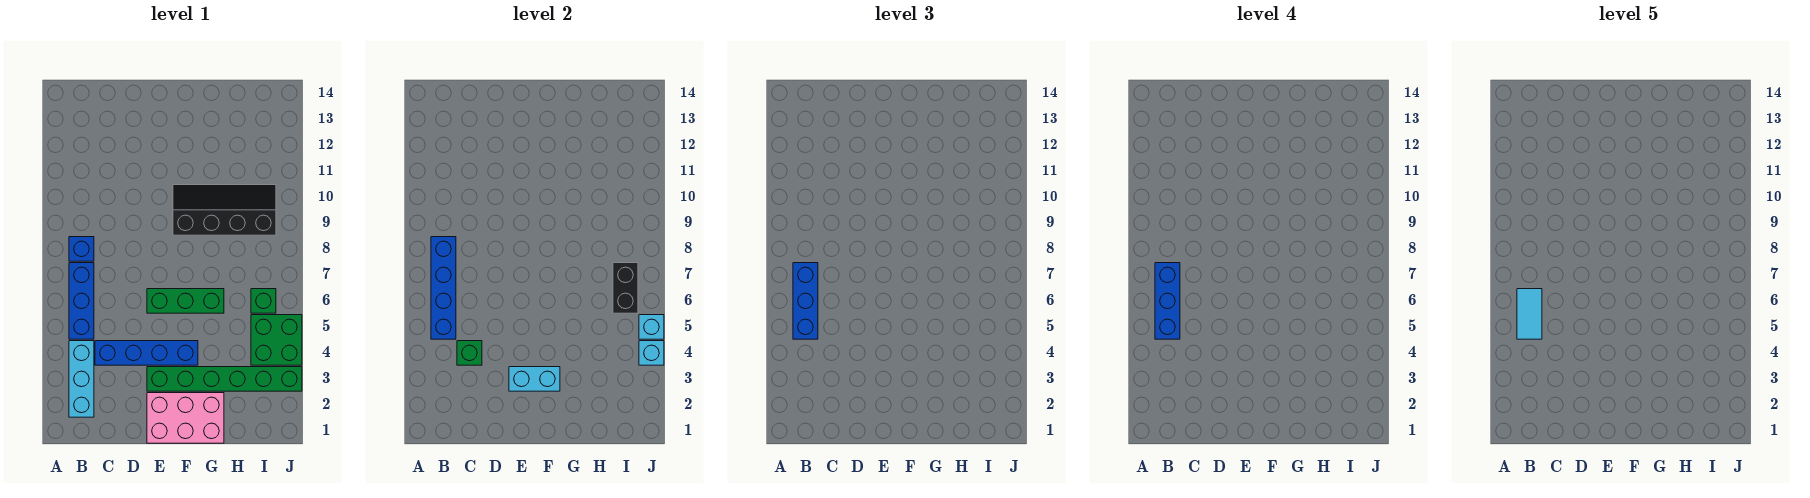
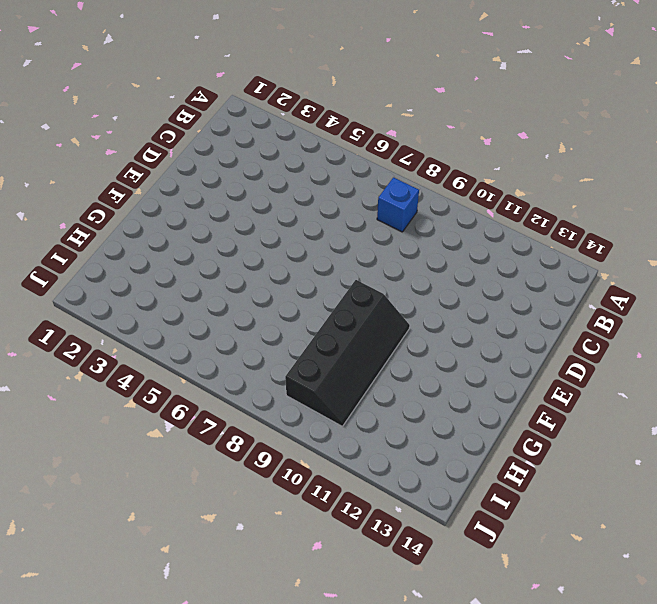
none -> cyan 1x3 brick [69,341,94,417]
none -> blue 1x3 brick [69,263,94,339]
none -> blue 1x4 brick [95,341,198,365]

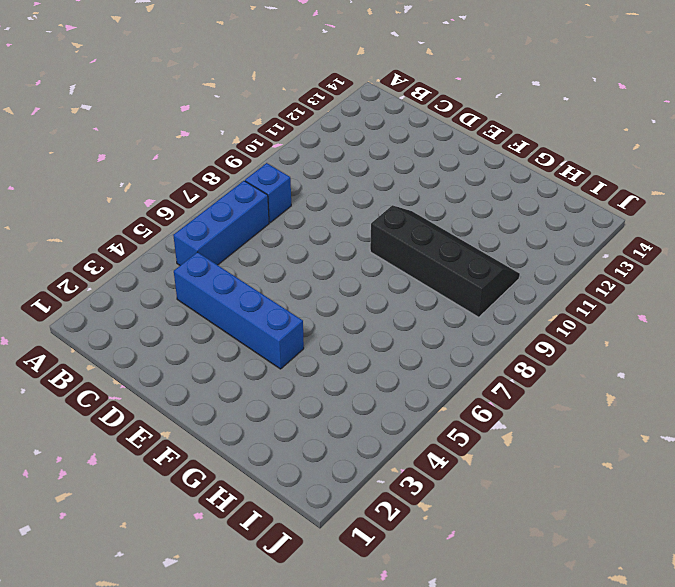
none -> cyan 1x3 brick [69,341,94,417]
none -> pink 2x3 brick [147,393,224,443]
none -> green 1x6 brick [147,367,302,391]

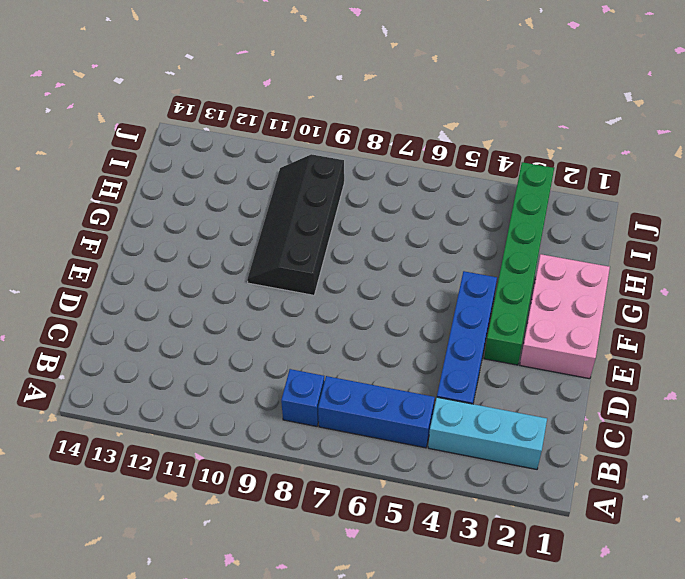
none -> green 1x3 brick [147,289,224,313]
none -> green 2x2 brick [251,315,302,365]
none -> green 1x1 brick [251,289,276,313]

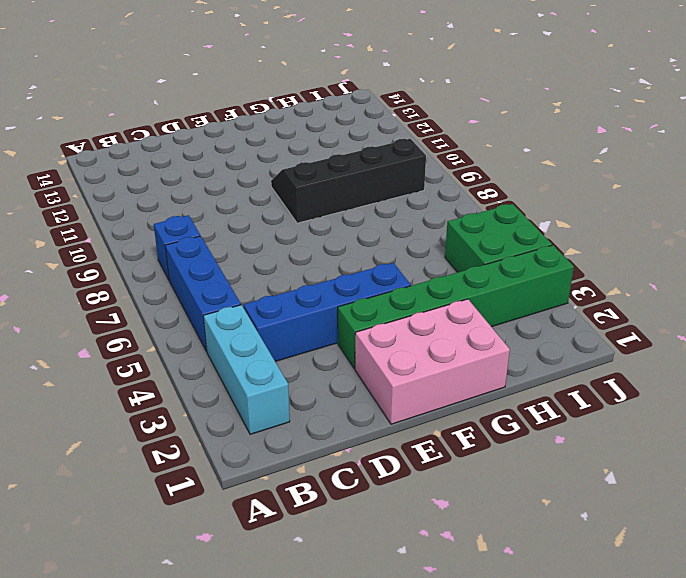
none -> green 1x3 brick [147,289,224,313]
none -> green 1x1 brick [251,289,276,313]
none -> blue 1x4 brick [431,237,456,339]

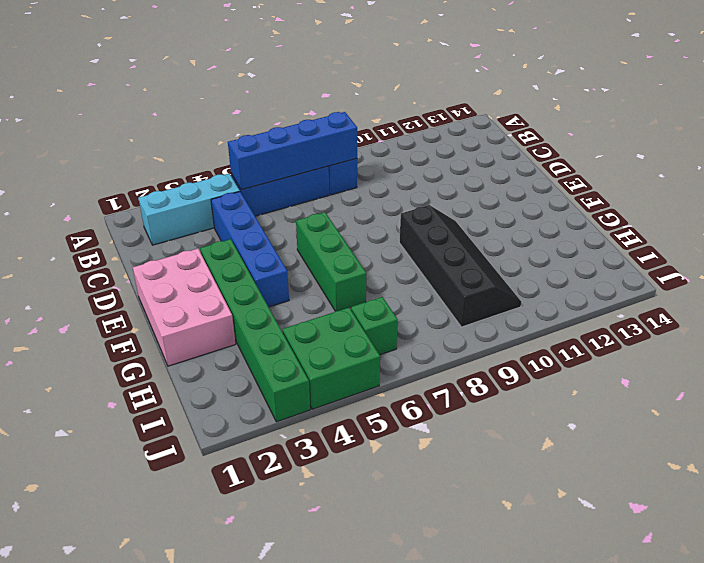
none -> green 1x1 brick [457,341,482,365]
none -> cyan 1x2 brick [509,367,560,391]
none -> black 1x2 brick [613,263,638,313]

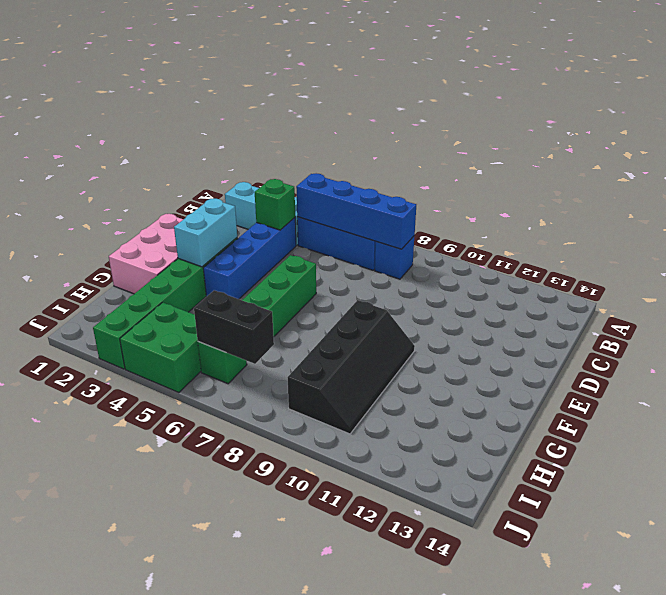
none -> cyan 1x1 brick [639,341,664,365]
none -> cyan 1x1 brick [639,315,664,339]
none -> blue 1x3 brick [793,263,818,339]

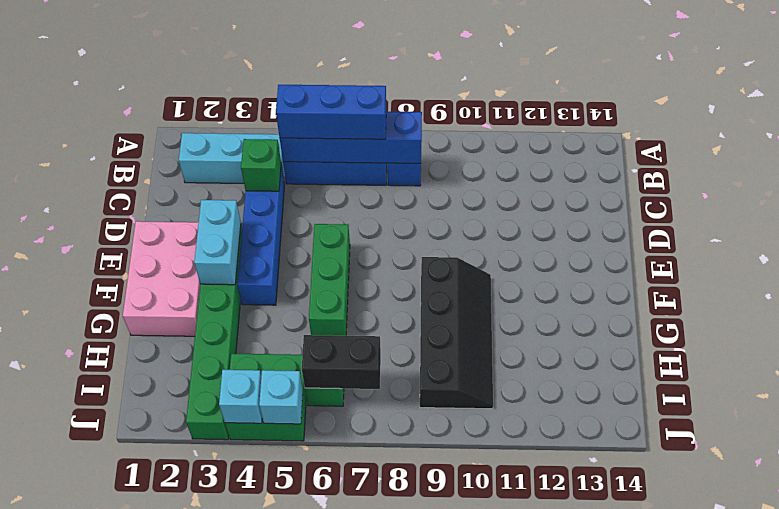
none -> blue 1x3 brick [1155,263,1180,339]
none -> cyan 1x2 tile [1517,289,1542,339]

